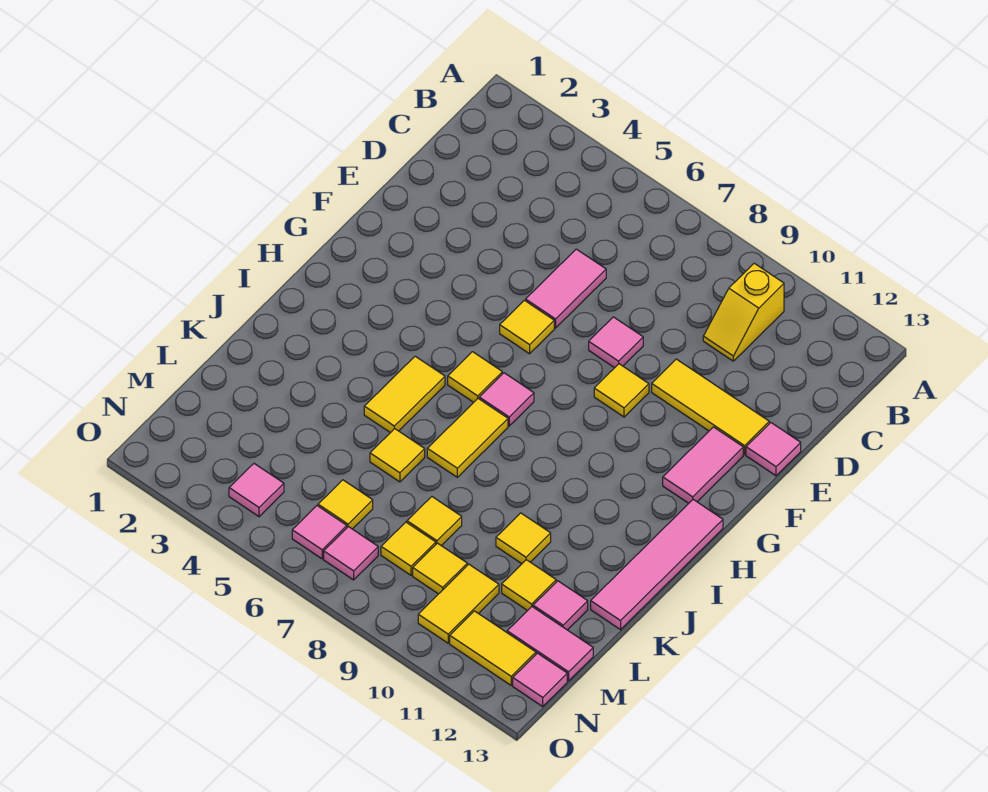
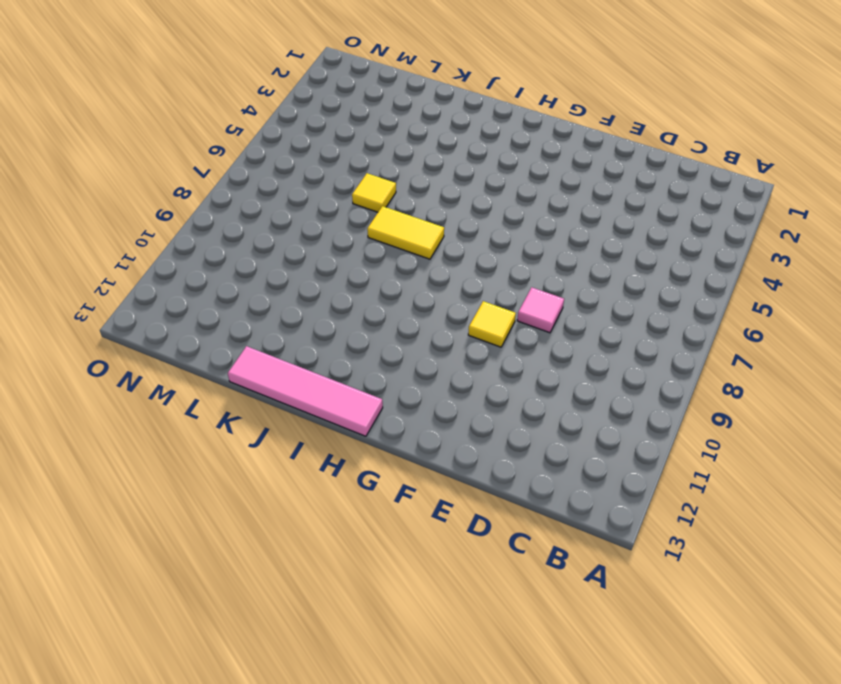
none -> yellow 1x2 slope [703,263,784,361]
none -> pink 1x2 tile [526,249,606,328]
none -> yellow 1x3 tile [652,359,769,455]

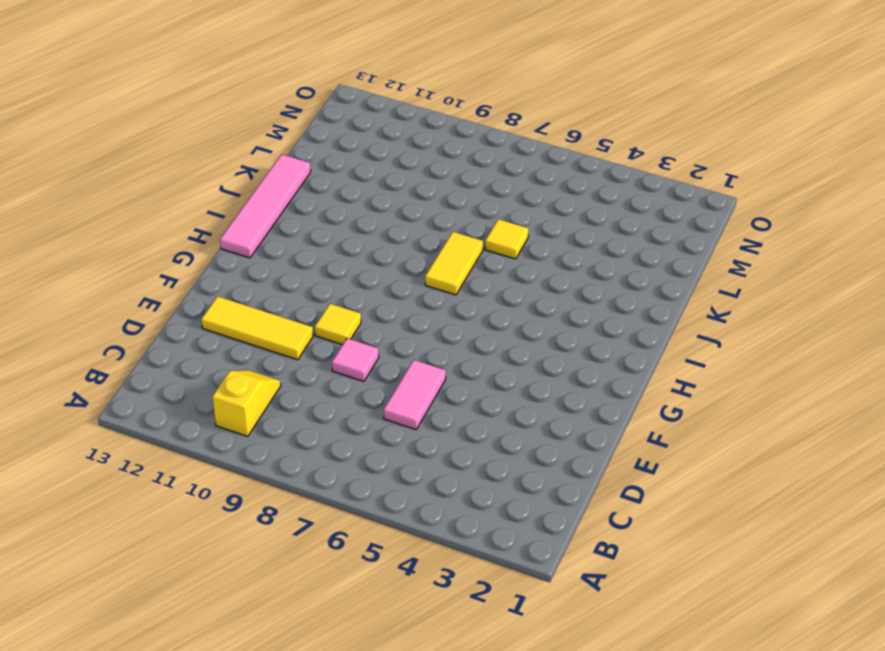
none -> pink 1x1 tile [746,423,801,476]
none -> yellow 1x1 tile [500,300,554,354]
none -> pink 1x2 tile [663,427,743,503]

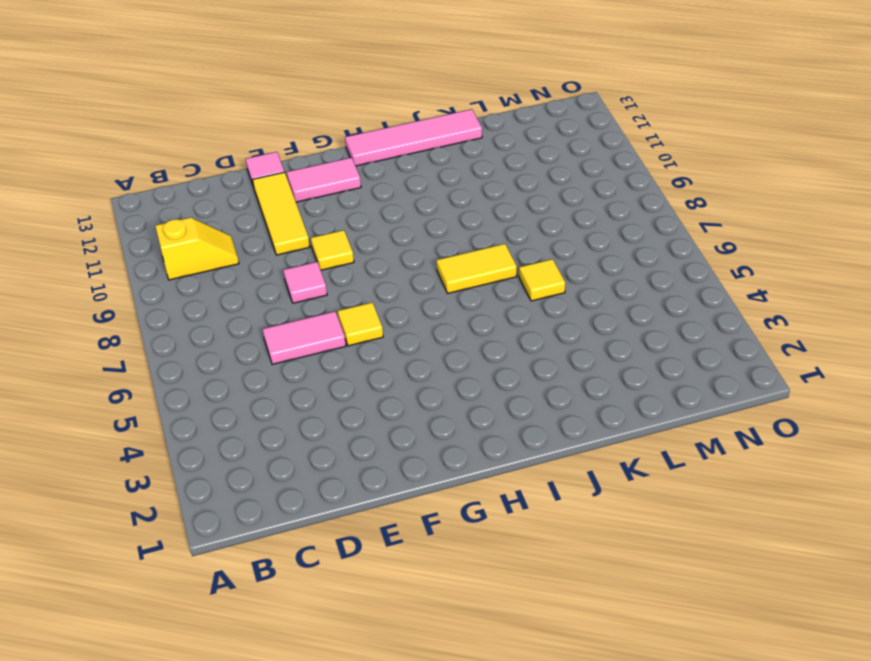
none -> yellow 1x1 tile [448,352,502,402]
none -> pink 1x1 tile [479,373,534,426]
none -> yellow 1x2 tile [364,356,445,433]

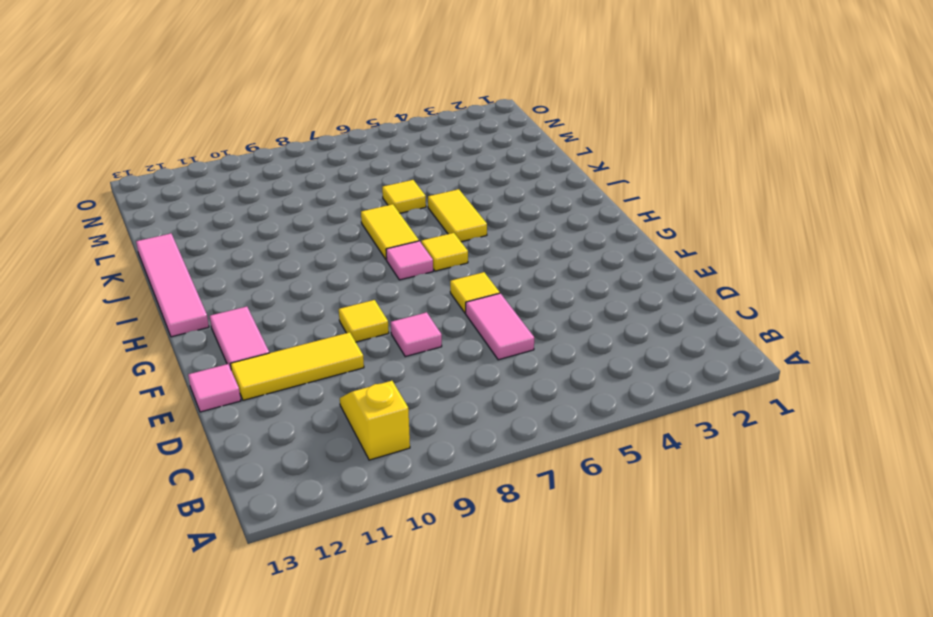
none -> yellow 1x1 tile [496,513,551,564]
none -> yellow 1x1 tile [407,497,462,546]
none -> yellow 1x1 tile [502,560,556,611]

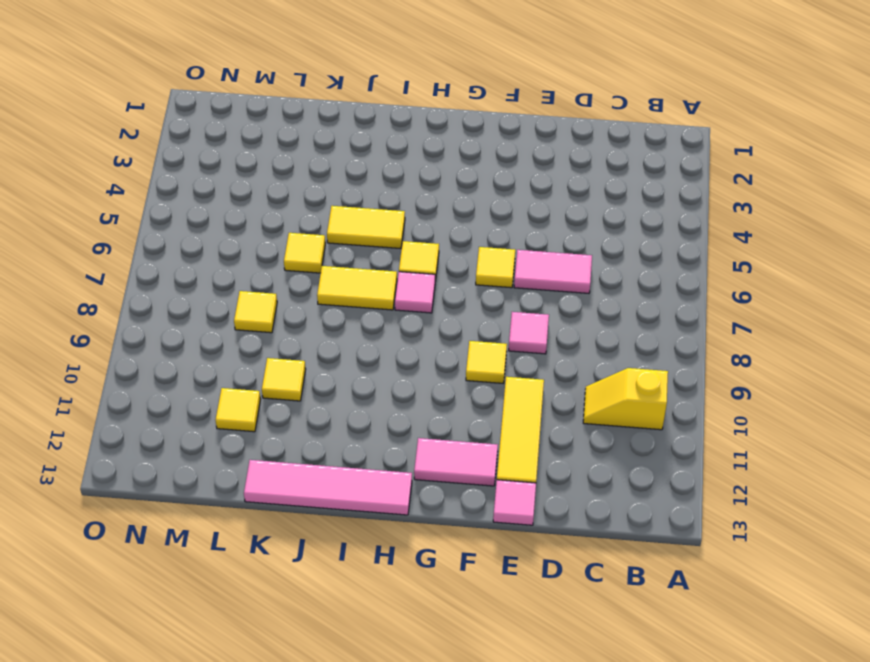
none -> pink 1x1 tile [533,581,588,630]
none -> yellow 1x1 tile [318,480,373,529]
none -> yellow 1x1 tile [381,522,436,575]

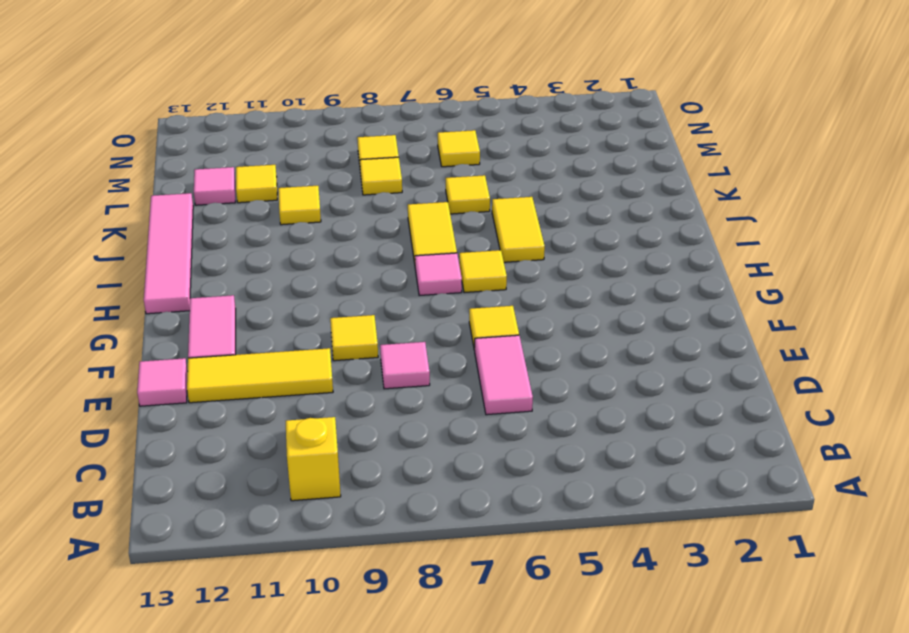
none -> yellow 1x1 tile [413,543,467,594]
none -> yellow 1x2 tile [418,564,499,643]
none -> pink 1x2 tile [507,607,593,681]

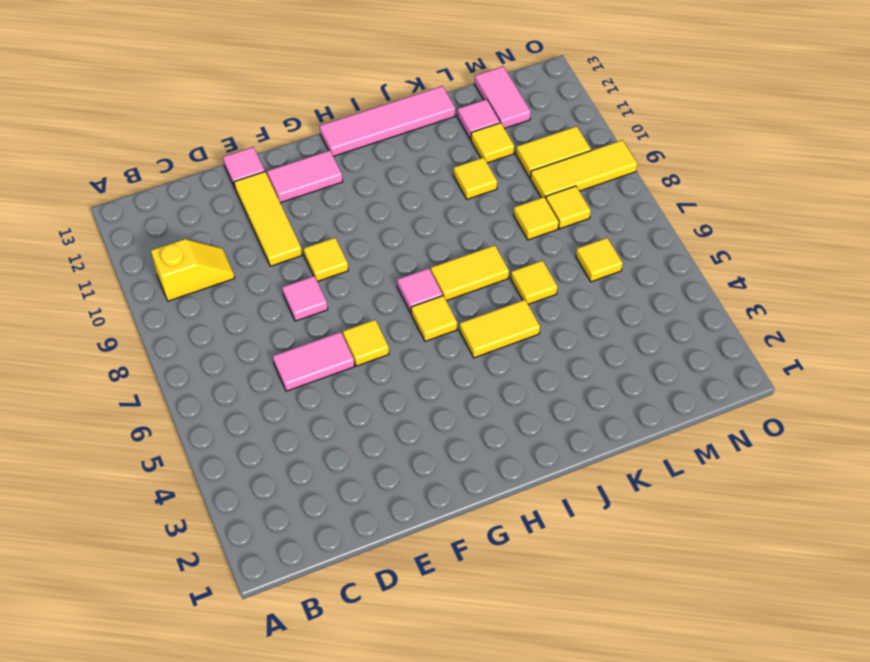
yellow 1x3 tile [530,140,637,198] -> yellow 1x1 tile [413,543,467,594]
none -> pink 1x1 tile [229,464,284,517]
none -> pink 1x1 tile [292,506,347,559]
none -> pink 1x1 tile [324,527,378,580]

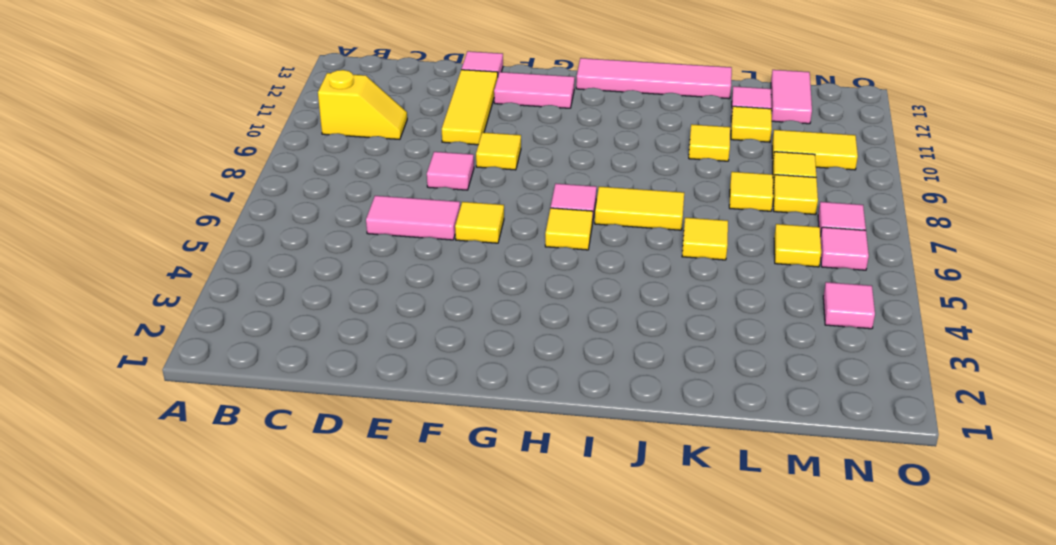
none -> yellow 1x2 tile [364,356,445,433]
none -> yellow 1x2 tile [450,611,536,685]
none -> pink 1x1 tile [513,653,567,706]

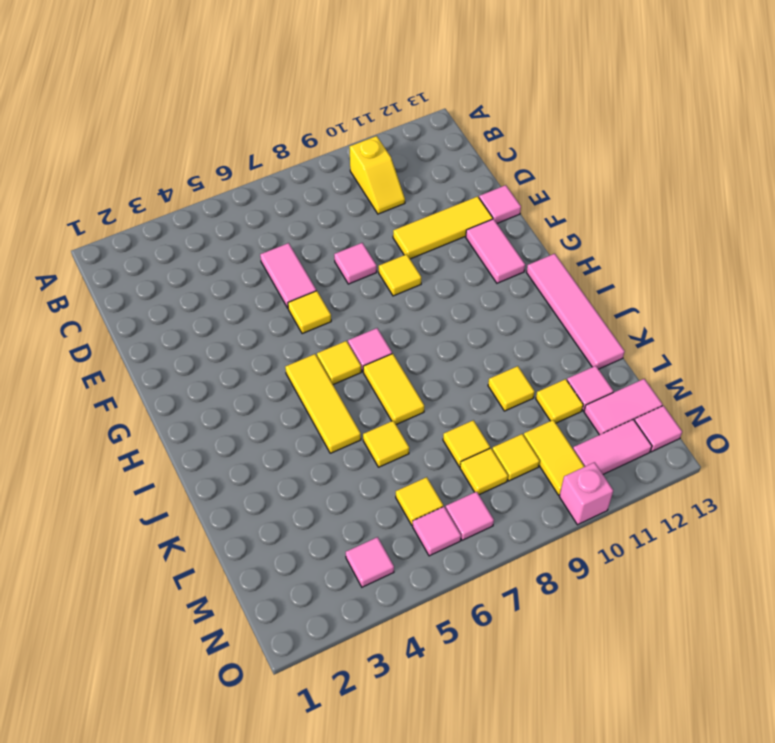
yellow 1x3 tile [285,354,361,453] -> yellow 1x2 tile [364,356,445,433]
pink 1x2 tile [573,419,652,474] -> yellow 1x2 tile [450,611,536,685]
pink 1x1 brick [559,462,613,525] -> none

